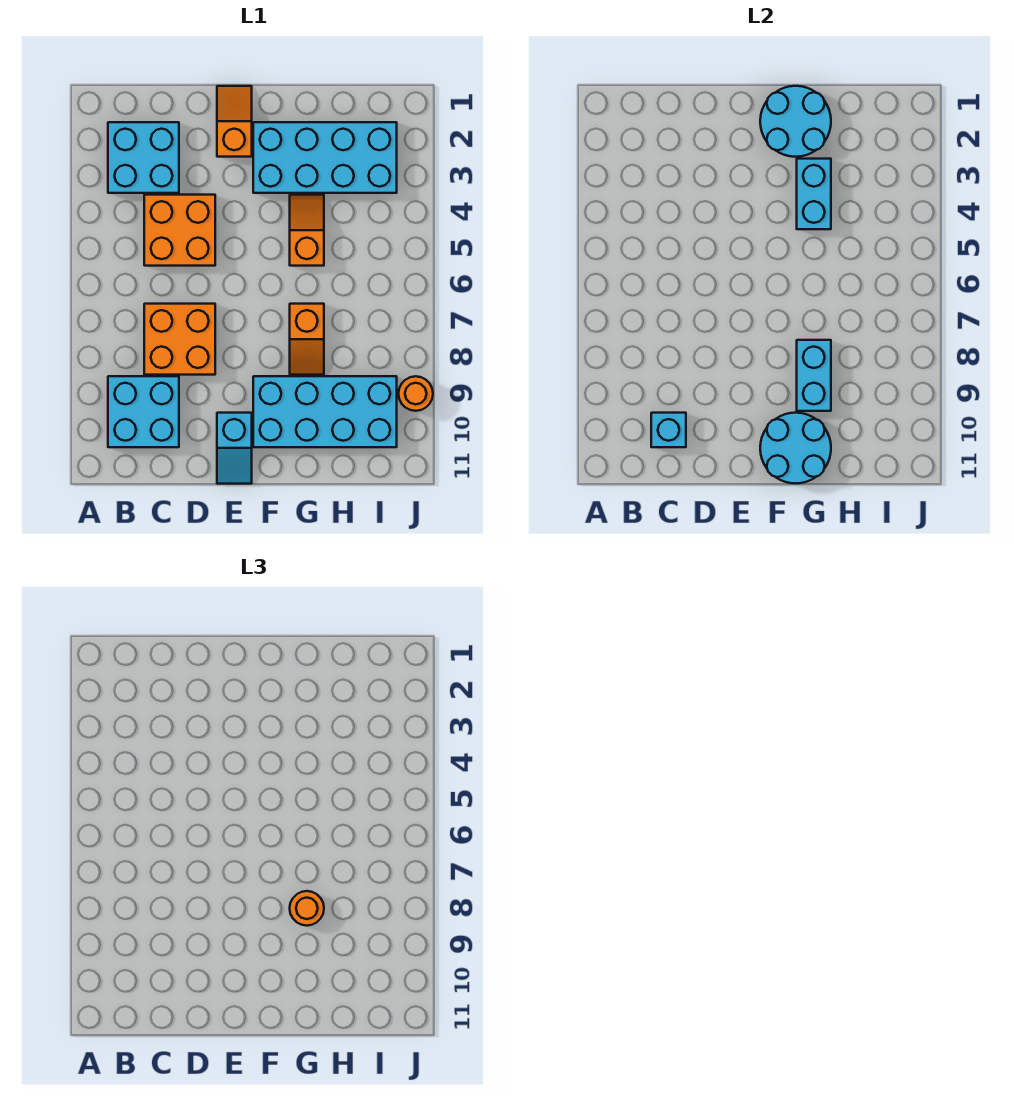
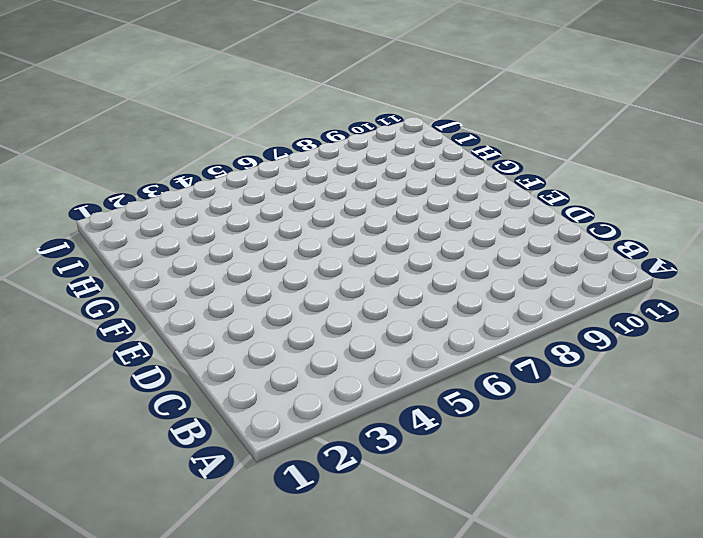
none -> cyan 2x2 brick [108,122,179,193]
none -> cyan 2x2 brick [108,376,179,447]
none -> orange 2x2 brick [144,195,215,266]

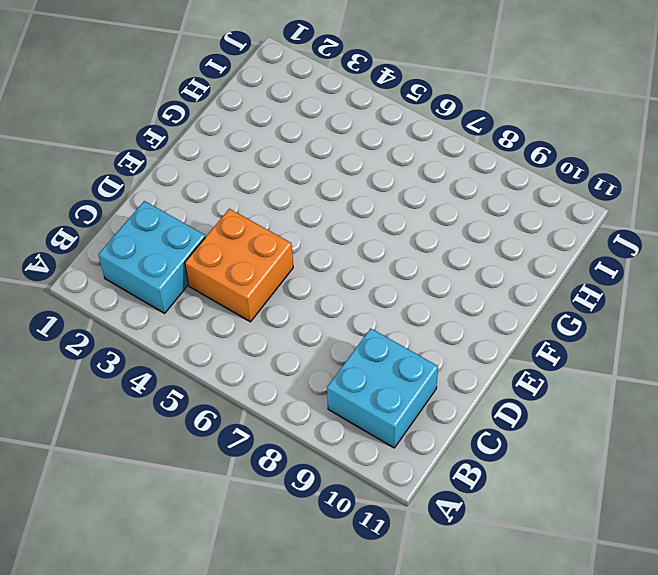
none -> orange 2x2 brick [144,304,215,375]
none -> orange 1x2 slope [217,86,252,157]
none -> cyan 1x2 slope [217,413,252,484]

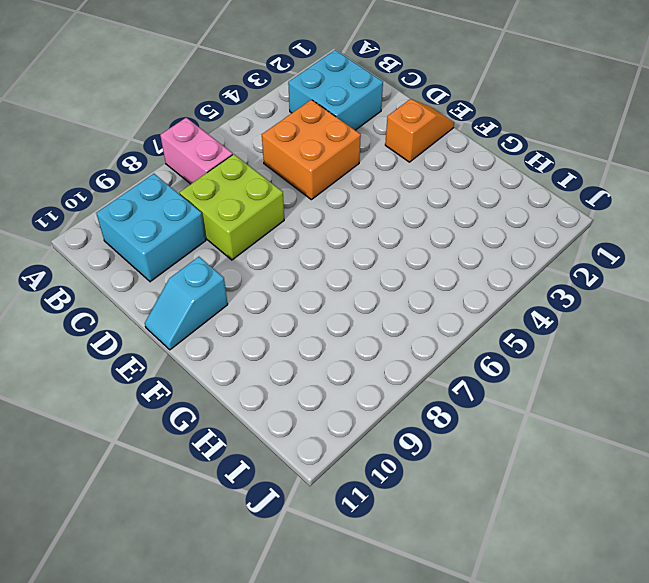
pink 1x2 brick [160,118,233,184] -> none
lime 2x2 brick [179,154,284,260] -> orange 2x2 brick [144,304,215,375]
none -> cyan 2x4 brick [253,122,397,193]
none -> cyan 2x4 brick [253,376,397,447]
none -> orange 1x2 slope [290,195,324,266]

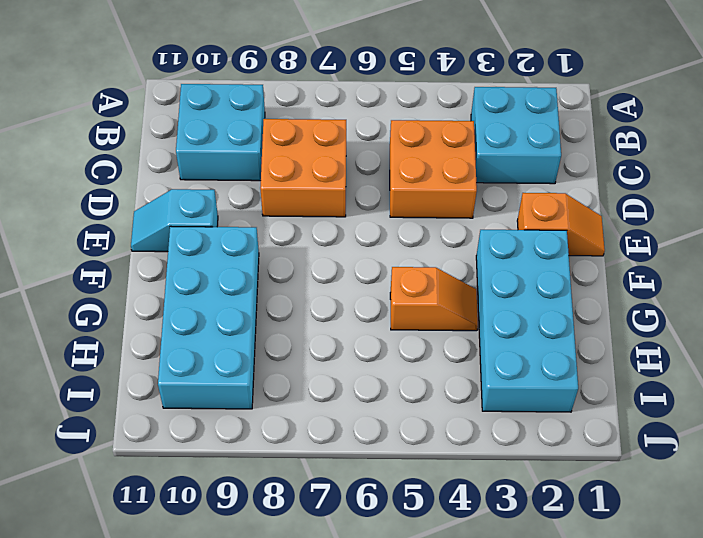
none -> orange 1x2 slope [290,304,324,375]
none -> orange 1x1 round brick [399,376,433,411]
none -> cyan 1x1 brick [651,413,686,447]

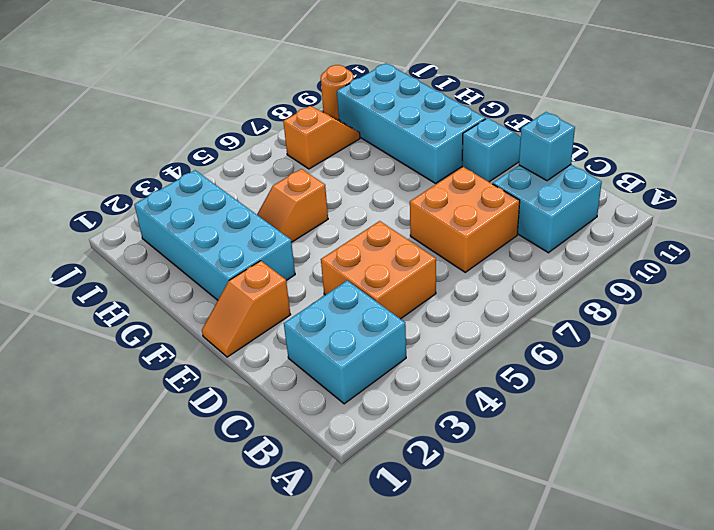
orange 1x2 slope [283,106,360,169] -> orange 1x2 slope moved to [290,304,324,375]
none -> cyan 2x2 round brick [760,86,831,157]
none -> cyan 2x2 round brick [760,413,831,484]
none -> cyan 1x2 brick [797,159,831,229]

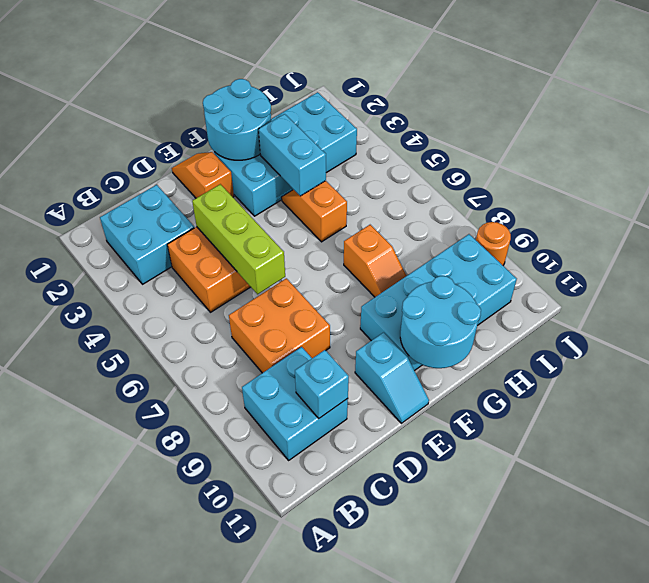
lime 1x3 brick [192,184,285,294] -> none
none -> cyan 1x2 brick [797,340,831,411]
none -> orange 1x1 round brick [290,891,324,926]

